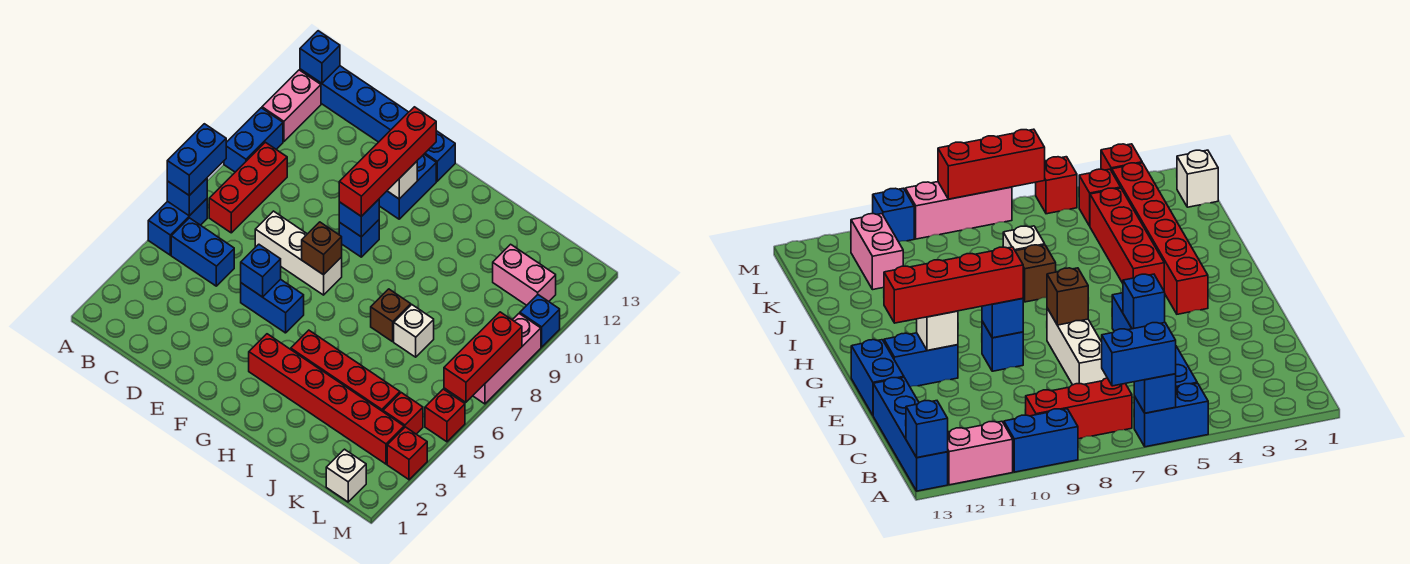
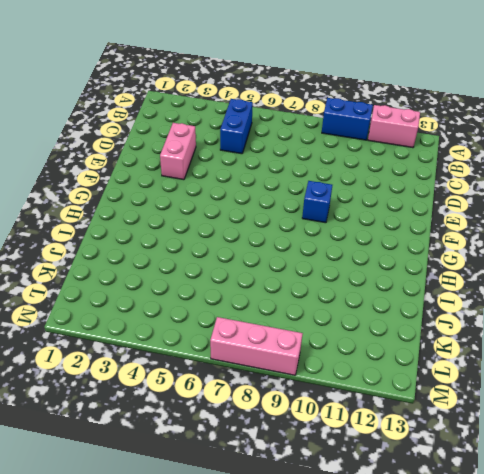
pink 1x2 brick [160,123,196,180] -> pink 1x2 brick moved to [493,244,556,305]
none -> blue 1x2 brick [148,199,207,255]
none -> blue 1x4 brick [300,66,408,142]
none -> red 1x3 brick [209,142,287,233]
none -> white 1x3 brick [255,211,342,295]

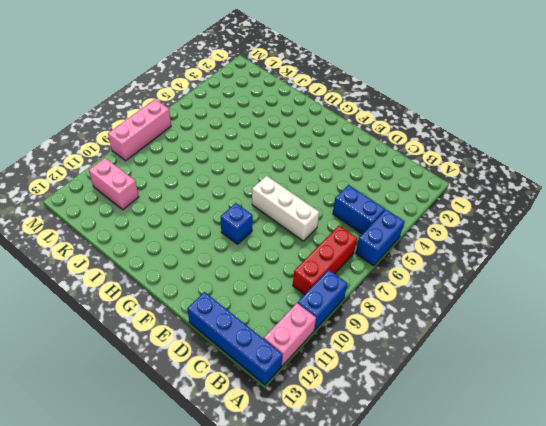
none -> blue 1x2 brick [241,279,304,333]
none -> blue 1x2 brick [425,131,455,181]
none -> blue 1x2 brick [379,154,436,219]
none -> red 1x6 brick [249,334,404,464]

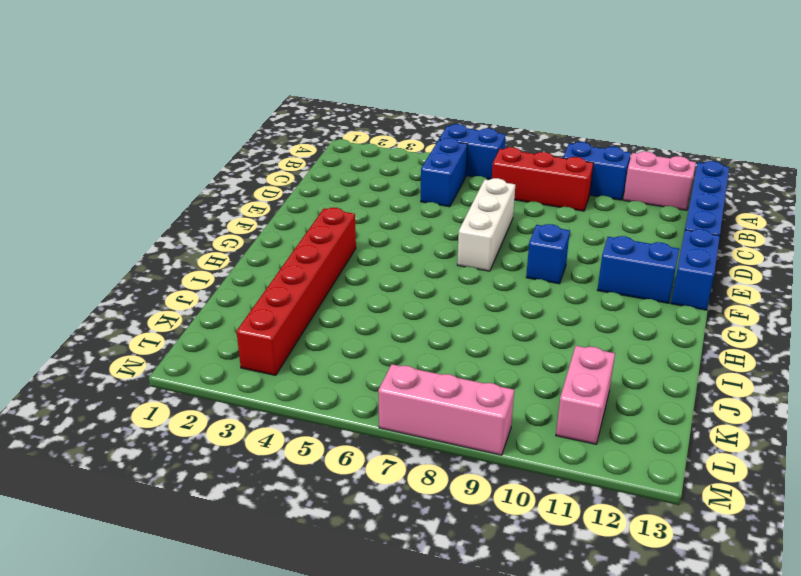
none -> blue 1x2 brick [241,279,304,333]
none -> red 1x4 brick [291,330,400,411]
none -> brown 1x1 brick [371,289,411,342]
none -> white 1x1 brick [394,305,434,357]

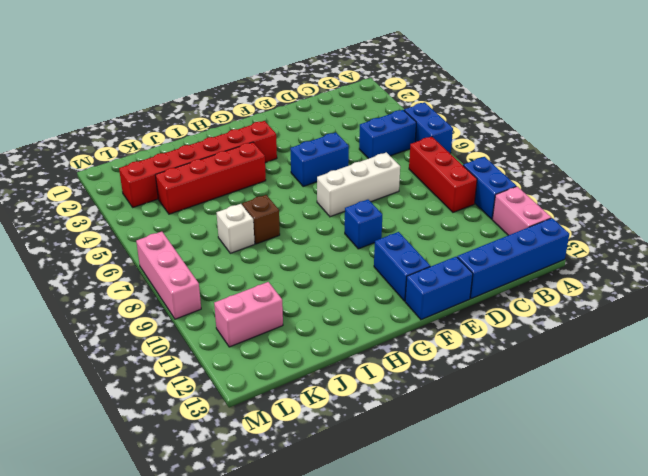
none -> white 1x1 brick [326,449,366,502]
none -> red 1x1 brick [383,393,423,434]
none -> red 1x1 brick [387,427,427,480]
none -> red 1x1 brick [425,389,465,442]

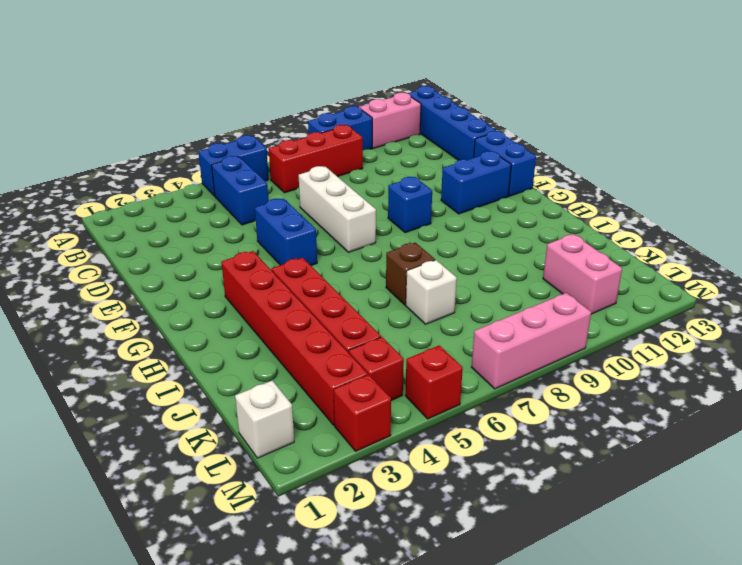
none -> blue 1x1 brick [520,295,560,347]
none -> blue 1x1 brick [167,178,207,216]
none -> blue 1x1 brick [300,31,340,83]
none -> blue 1x1 brick [241,244,281,297]

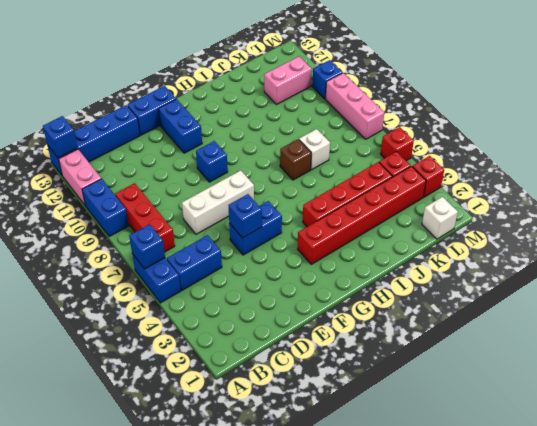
none -> brown 1x1 brick [302,222,342,275]
none -> blue 1x1 brick [339,199,379,237]
none -> white 1x1 brick [387,161,417,199]
none -> red 1x3 brick [444,312,522,402]

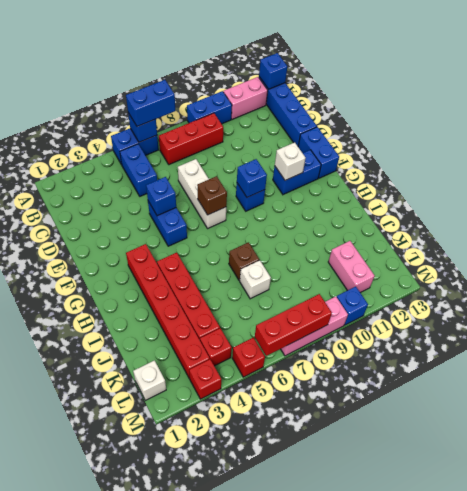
none -> red 1x4 brick [339,107,436,216]

